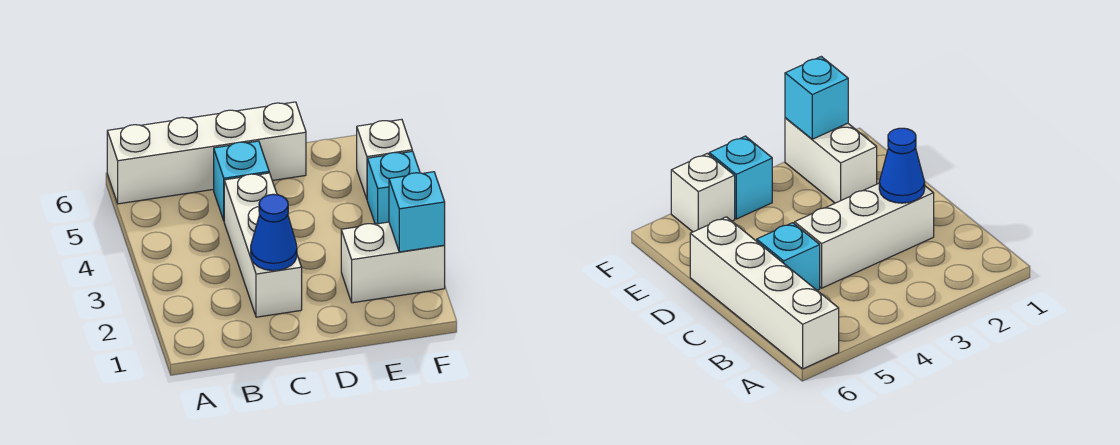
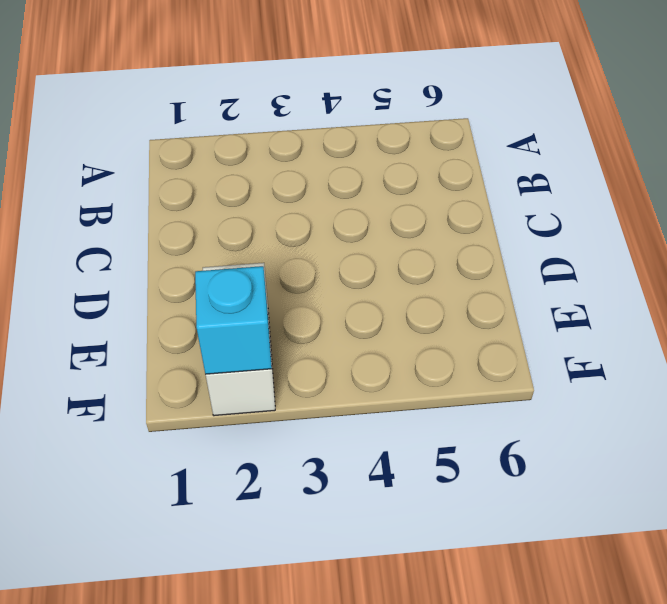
none -> white 1x4 brick [107,102,306,204]
none -> white 1x3 brick [224,173,302,317]

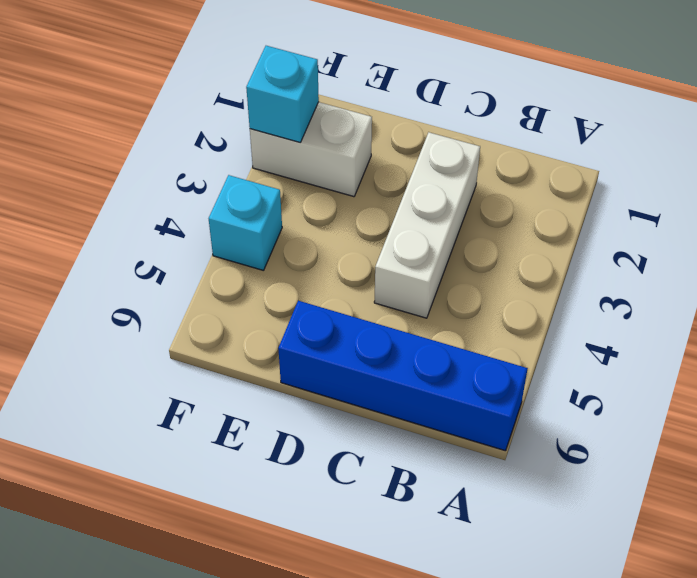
blue 1x4 brick [278,301,528,451] -> white 1x4 brick [107,102,306,204]
none -> cyan 1x1 brick [214,141,269,220]
none -> white 1x1 brick [357,119,412,199]

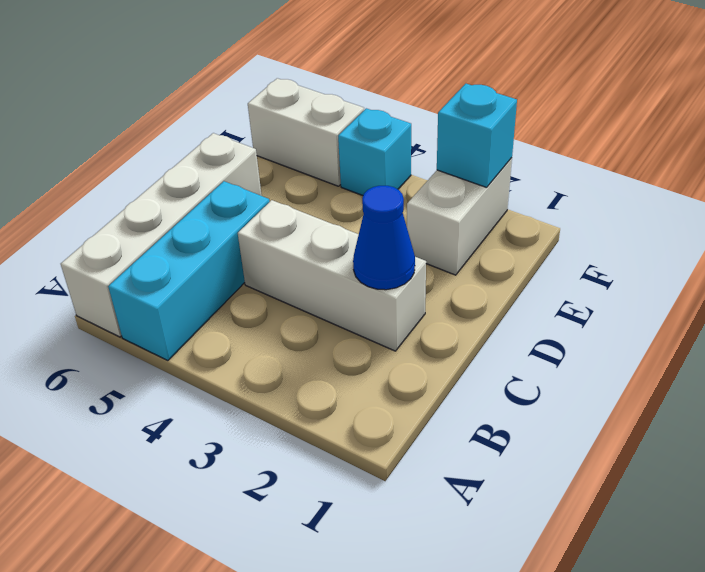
cyan 1x3 brick [108,181,270,361] -> cyan 1x1 brick [214,141,269,220]
white 1x2 brick [248,78,364,186] -> white 1x1 brick [357,119,412,199]

